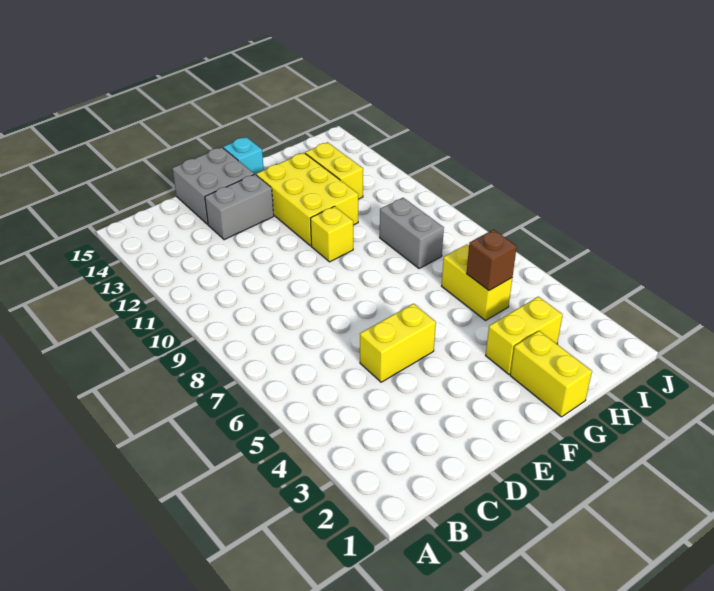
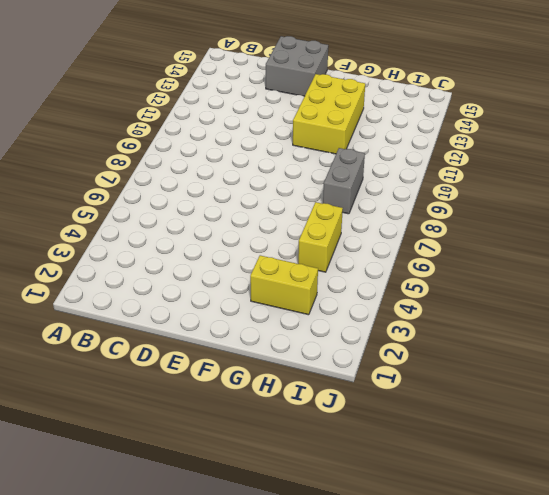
none -> yellow 1x2 brick [360,304,436,382]
none -> grey 1x2 brick [205,174,274,240]
none -> yellow 1x1 brick [311,206,353,262]

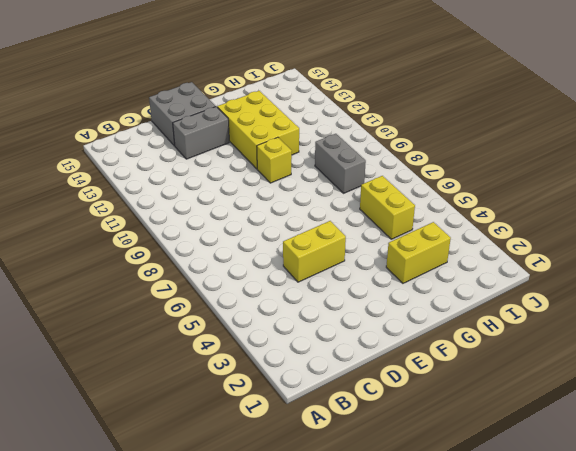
none -> cyan 1x1 brick [223,137,264,175]
none -> yellow 1x2 brick [510,331,592,417]
none -> yellow 1x2 brick [305,142,363,199]

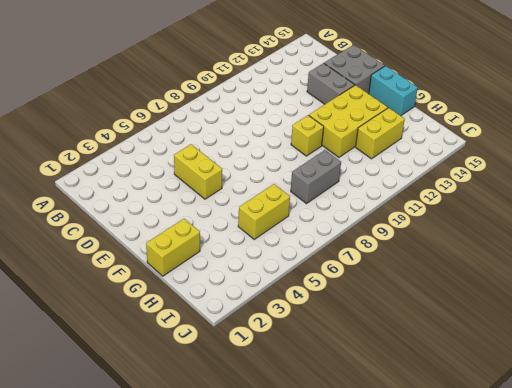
cyan 1x2 brick [369,66,418,116] -> cyan 1x1 brick [223,137,264,175]
none -> yellow 1x2 brick [486,297,563,374]
none -> brown 1x1 brick [467,230,517,291]

